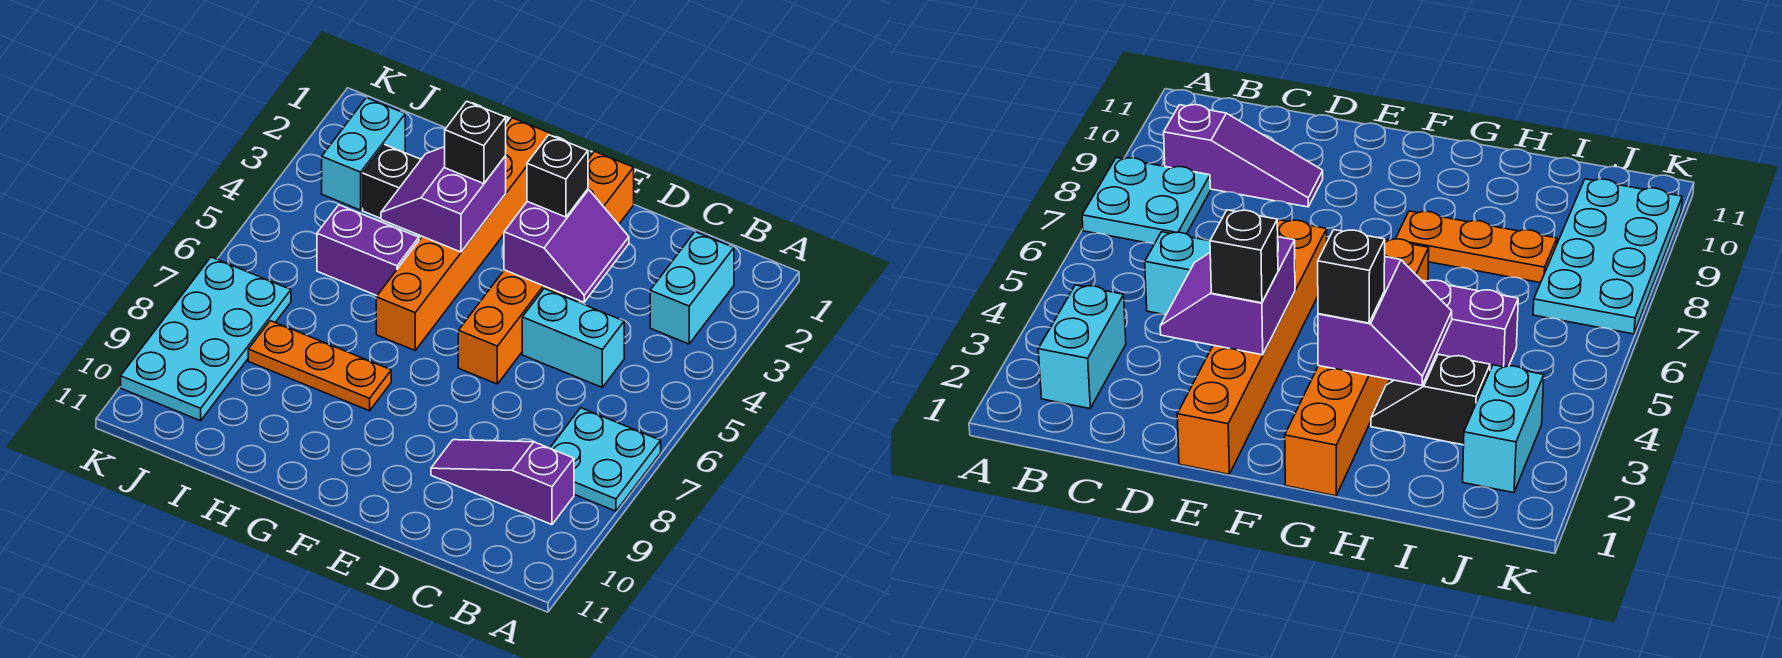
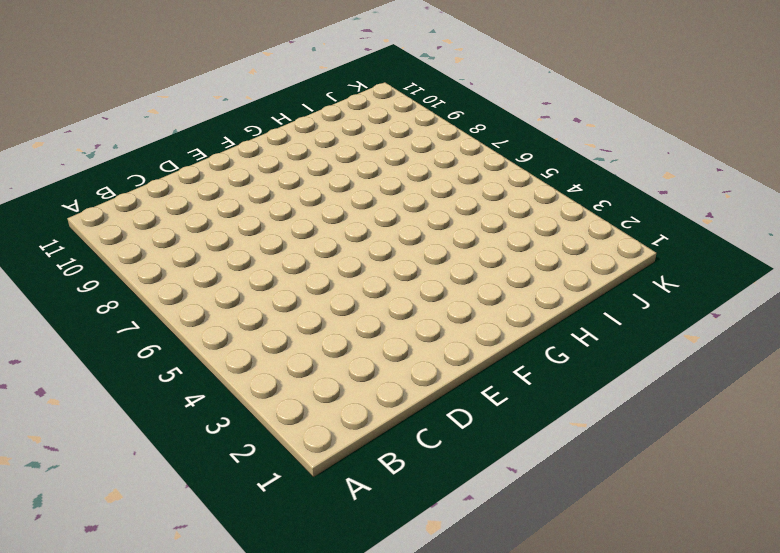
none -> cyan 2x2 plate [550,408,661,511]
none -> cyan 1x2 brick [650,232,734,344]
none -> purple 1x3 slope [431,440,574,525]

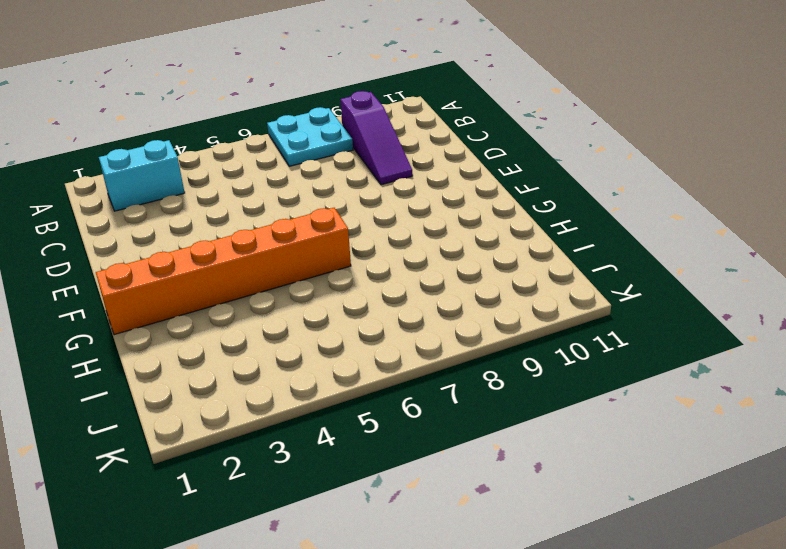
none -> cyan 1x2 brick [522,289,624,387]
none -> orange 1x6 brick [458,151,634,384]
none -> orange 1x3 plate [248,321,391,411]

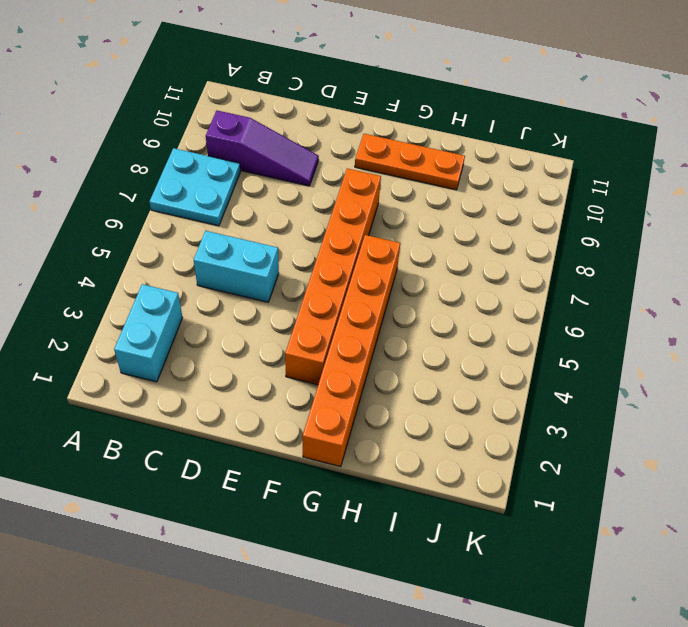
orange 1x6 brick [285,169,381,385] -> orange 1x6 brick moved to [458,151,634,384]
orange 1x3 plate [355,134,465,190] -> orange 1x3 plate moved to [248,321,391,411]
none -> black 1x2 slope [363,145,421,218]
none -> purple 1x2 brick [317,205,419,296]
none -> cyan 1x2 brick [322,98,405,210]

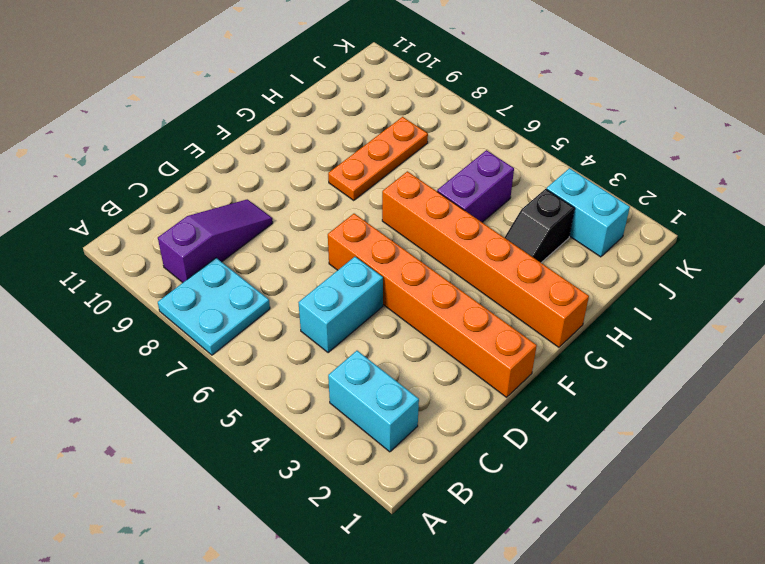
none -> cyan 2x4 plate [121,257,291,421]
none -> purple 2x2 slope [504,189,629,302]
none -> purple 2x2 slope [381,147,506,252]

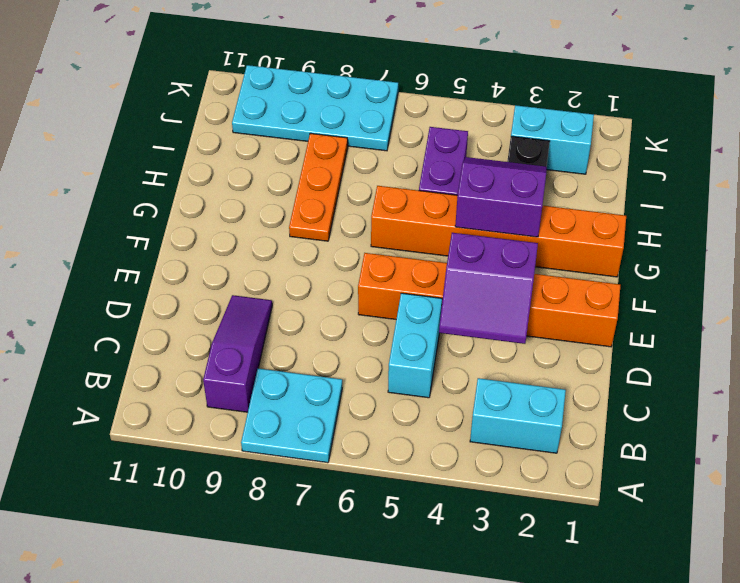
none -> black 1x1 brick [527,135,588,217]
none -> black 1x1 brick [445,101,506,184]

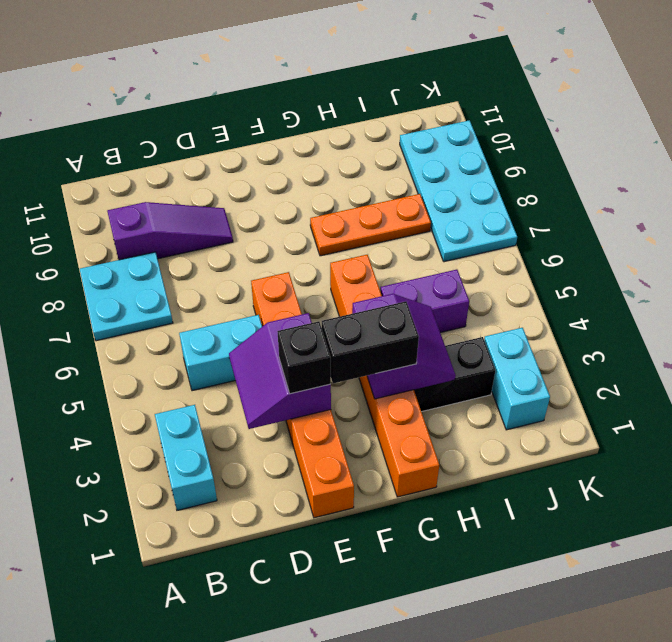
black 1x2 brick [322,301,419,383] -> black 1x1 brick [445,101,506,184]

